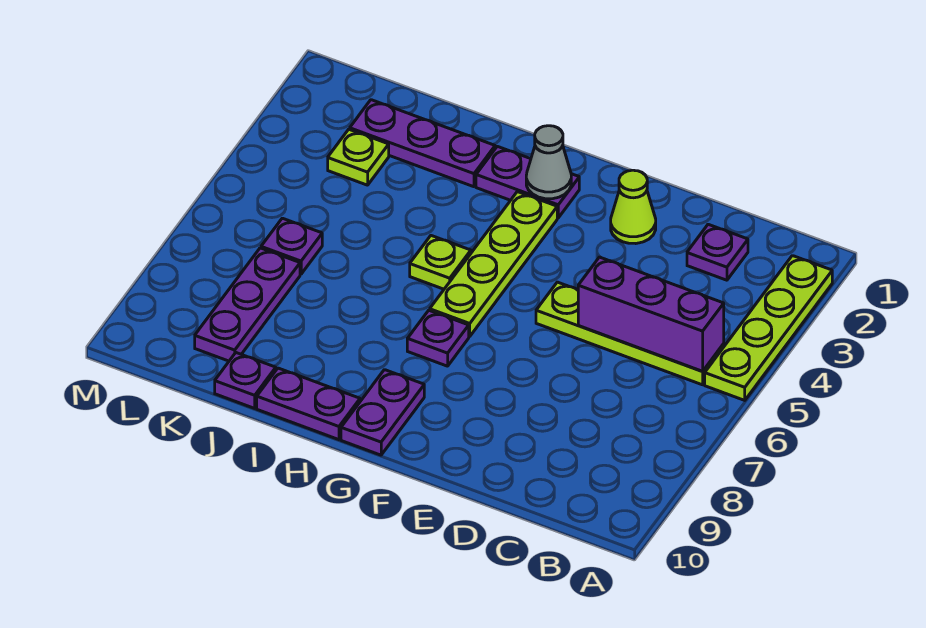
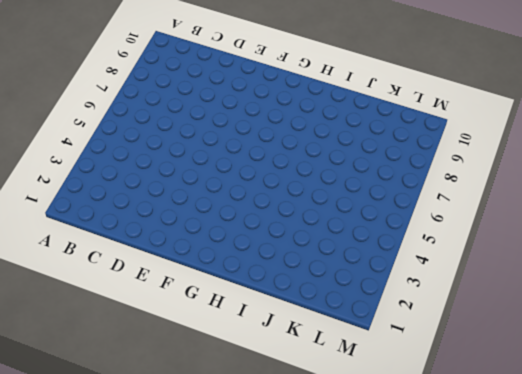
none -> lime 1x4 plate [705,256,832,400]
none -> lime 1x4 plate [536,282,724,385]
none -> purple 1x1 plate [687,224,748,280]

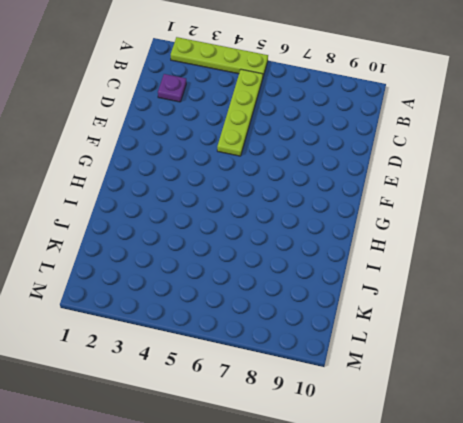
none -> lime 1x1 cone [611,170,656,244]
none -> purple 1x2 plate [476,146,579,218]
none -> lime 1x4 plate [430,192,557,337]

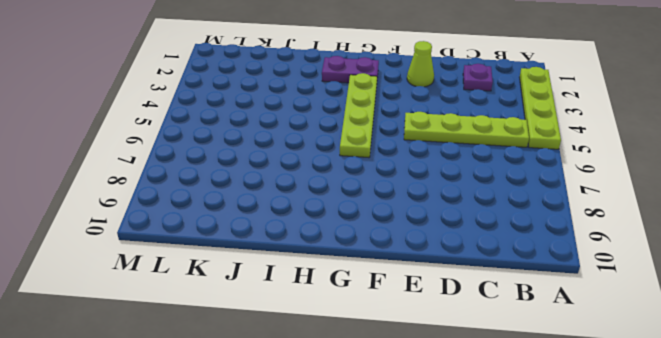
none -> purple 1x1 plate [407,310,469,366]
none -> purple 1x2 plate [341,370,424,455]
none -> lime 1x1 plate [410,236,471,289]

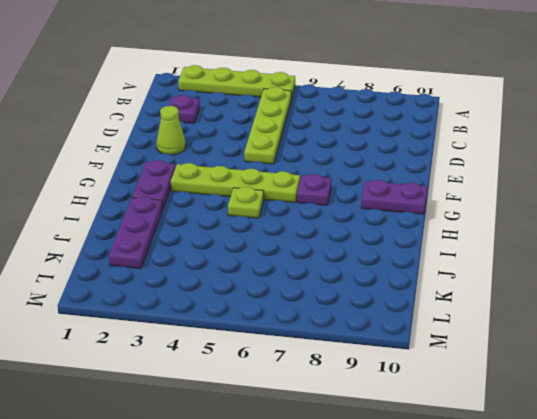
none -> purple 1x2 plate [257,368,360,440]
none -> purple 1x1 plate [215,353,276,408]
none -> lime 1x1 plate [328,129,389,185]

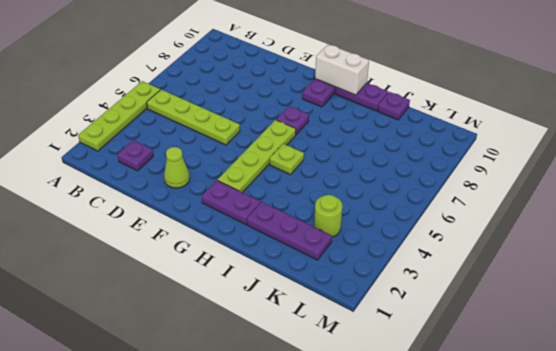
white 1x2 brick [315,44,369,95] -> none
lime 1x1 round brick [314,195,342,237] -> lime 1x1 plate [328,129,389,185]
none -> purple 1x1 plate [261,218,322,274]
none -> purple 1x3 plate [195,248,300,361]
none -> purple 1x3 brick [578,257,724,371]

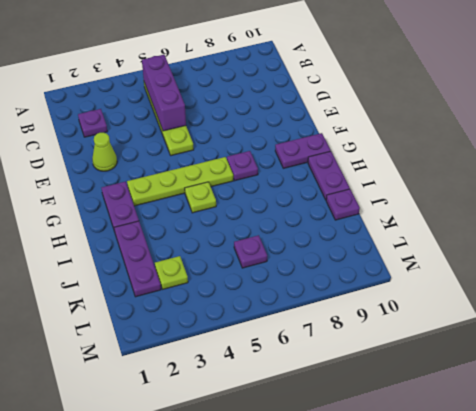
none -> lime 1x4 plate [705,256,832,400]
none -> purple 1x3 plate [195,248,300,361]
none -> grey 1x1 cone [526,126,571,199]

